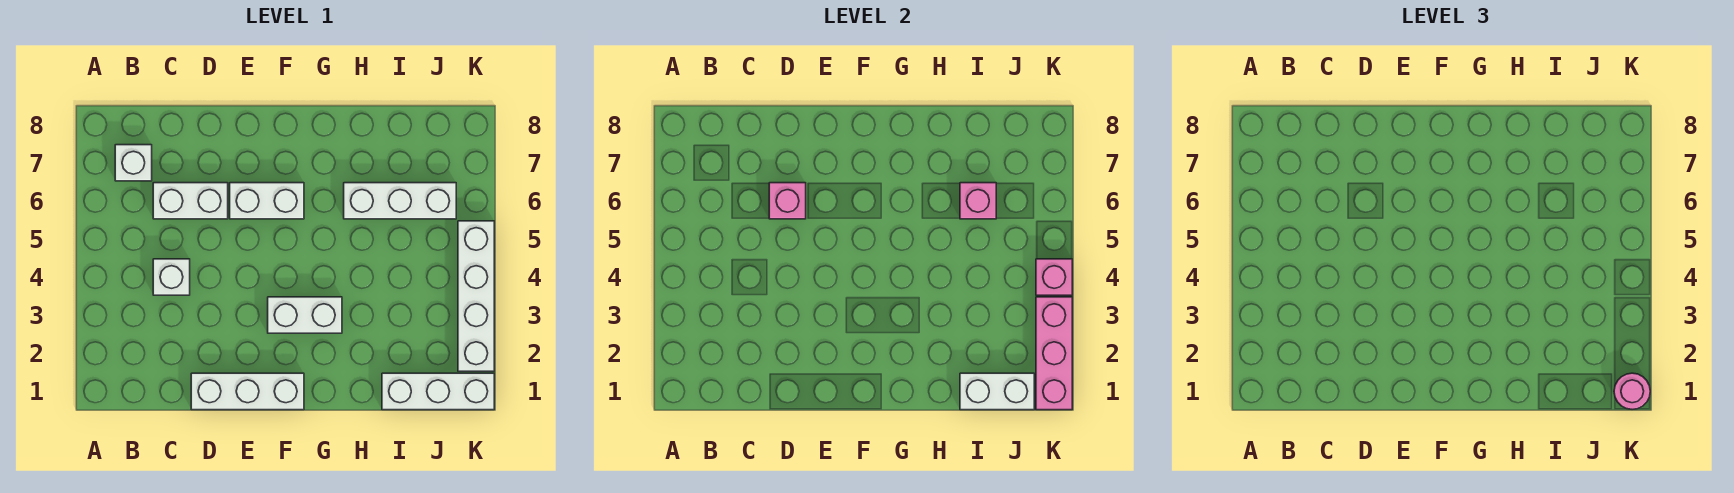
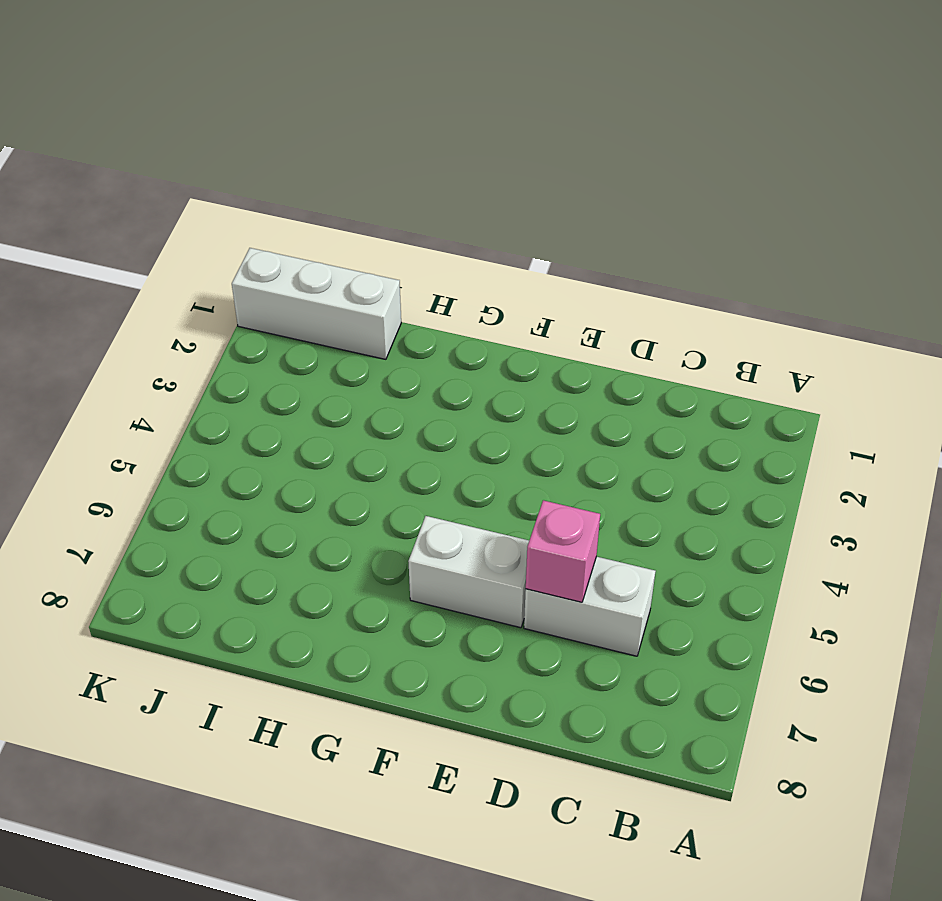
none -> white 1x1 brick [115,145,152,181]
none -> white 1x1 brick [153,259,190,295]
none -> white 1x3 brick [191,373,304,410]

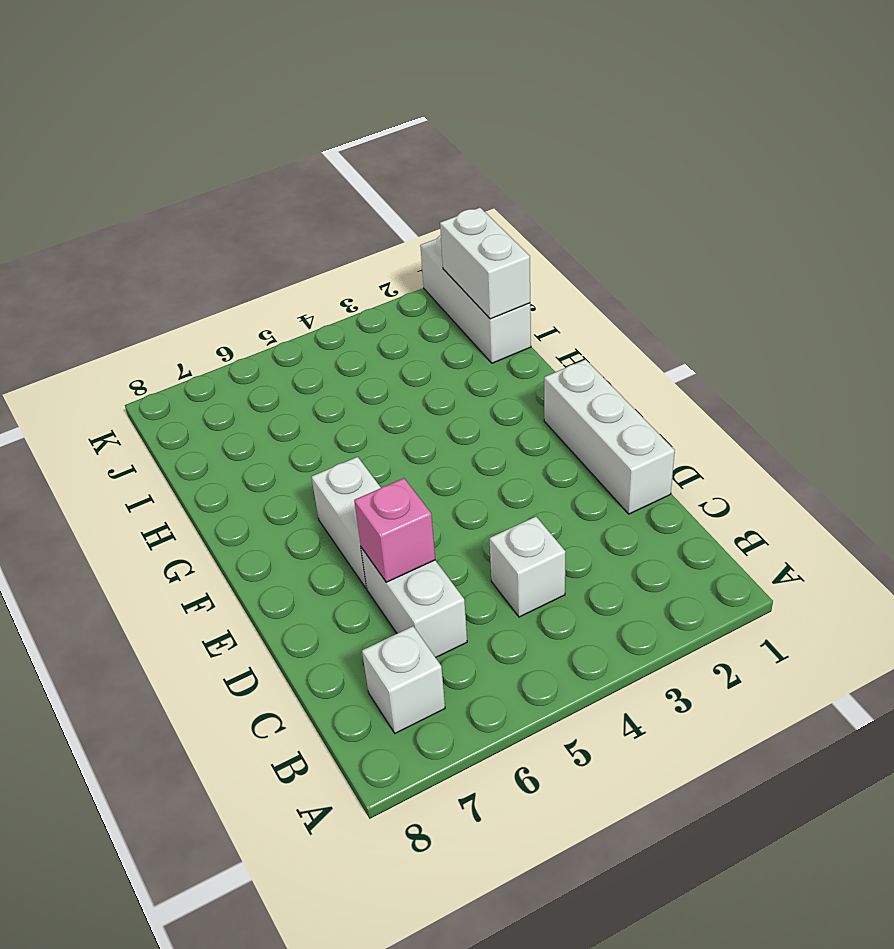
none -> white 1x2 brick [268,297,342,333]
none -> white 1x3 brick [344,183,456,219]
none -> white 1x4 brick [458,221,494,371]

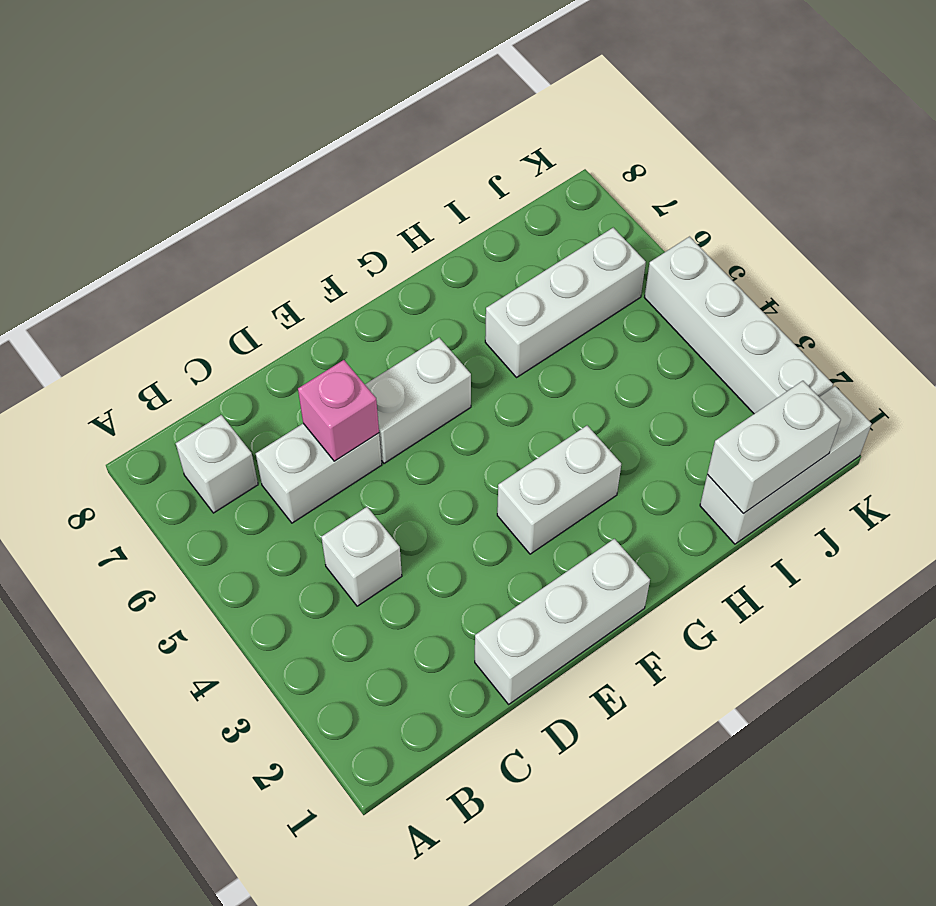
none -> pink 1x1 brick [960,183,996,219]
none -> pink 1x3 brick [1036,297,1072,410]
none -> pink 1x1 brick [1036,259,1072,295]

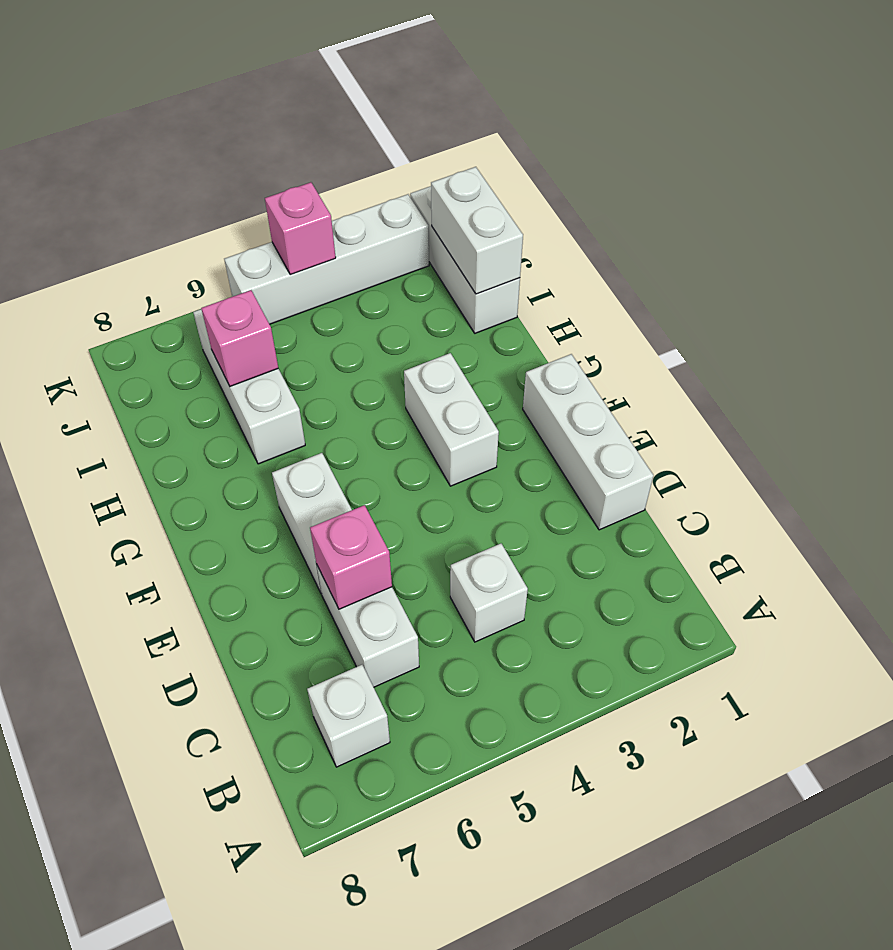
none -> pink 1x3 brick [1036,297,1072,410]
none -> pink 1x1 round brick [1614,373,1650,409]

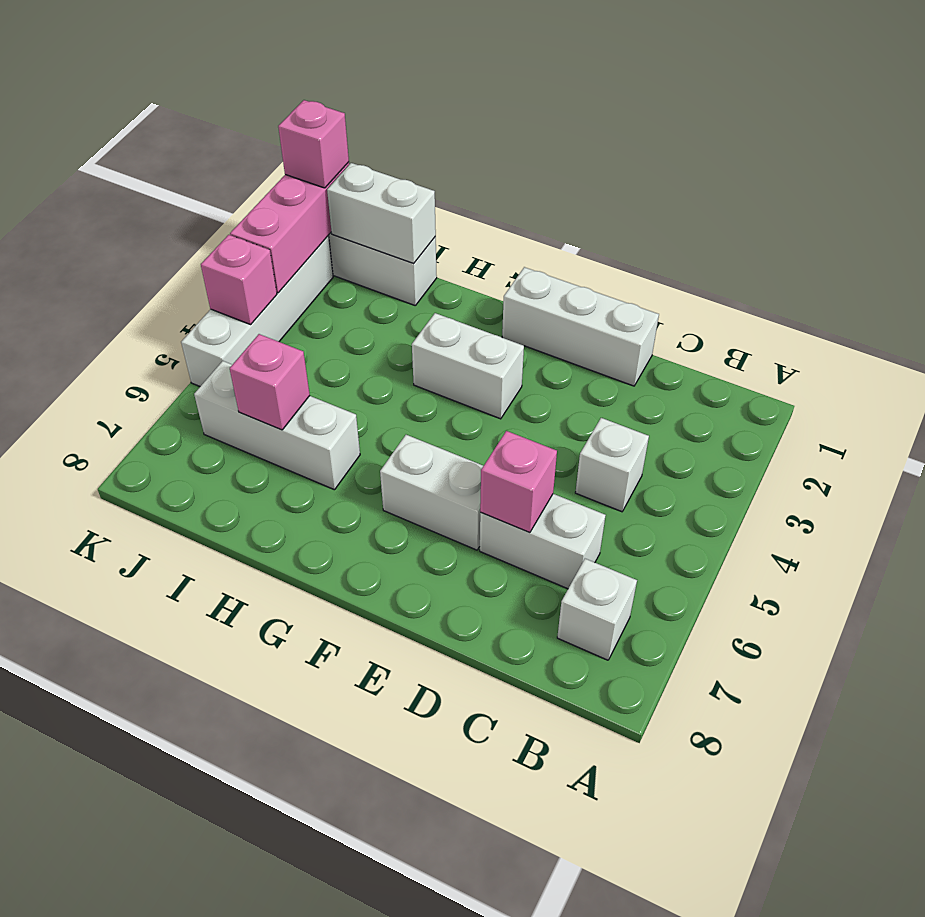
pink 1x1 brick [278,100,349,188] -> pink 1x1 round brick [1614,373,1650,409]

